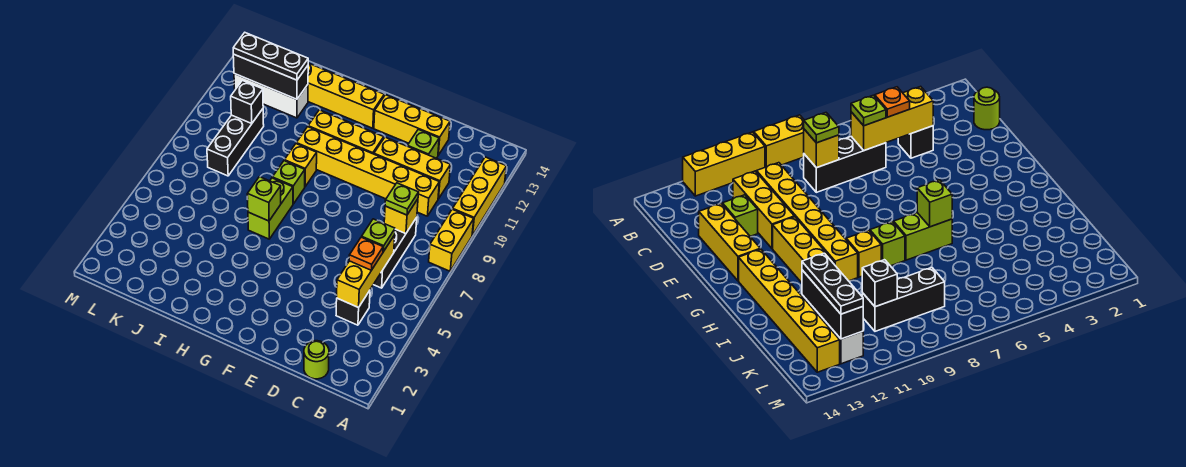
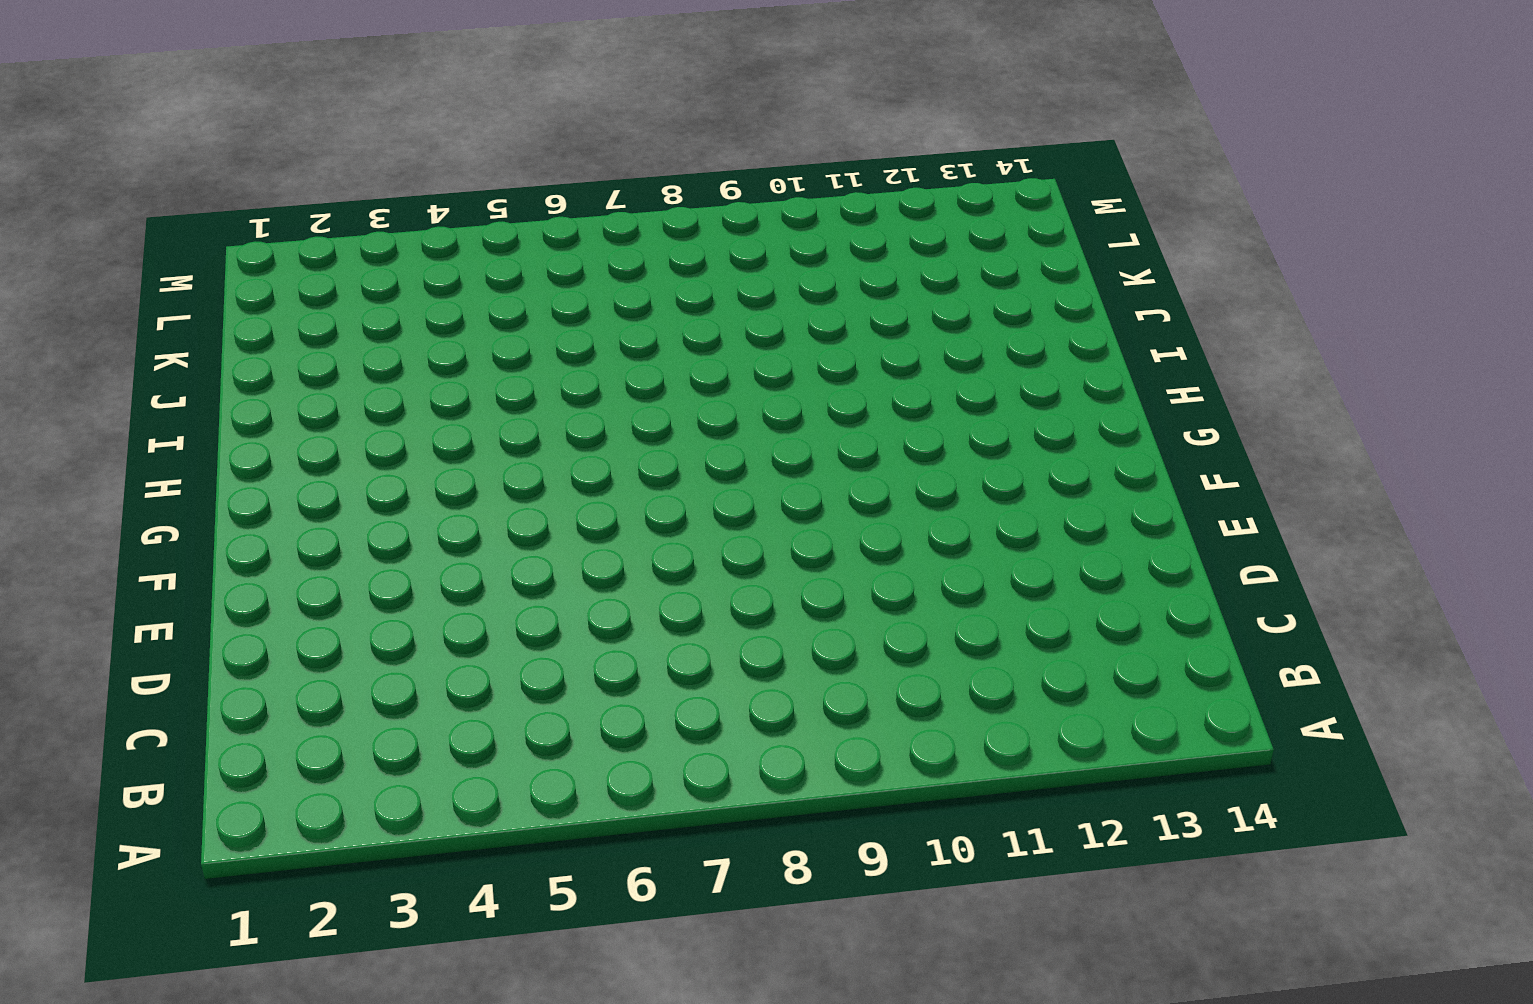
none -> yellow 1x2 brick [429,209,474,271]
none -> yellow 1x3 brick [453,157,507,235]
none -> lime 1x1 round brick [304,341,329,379]

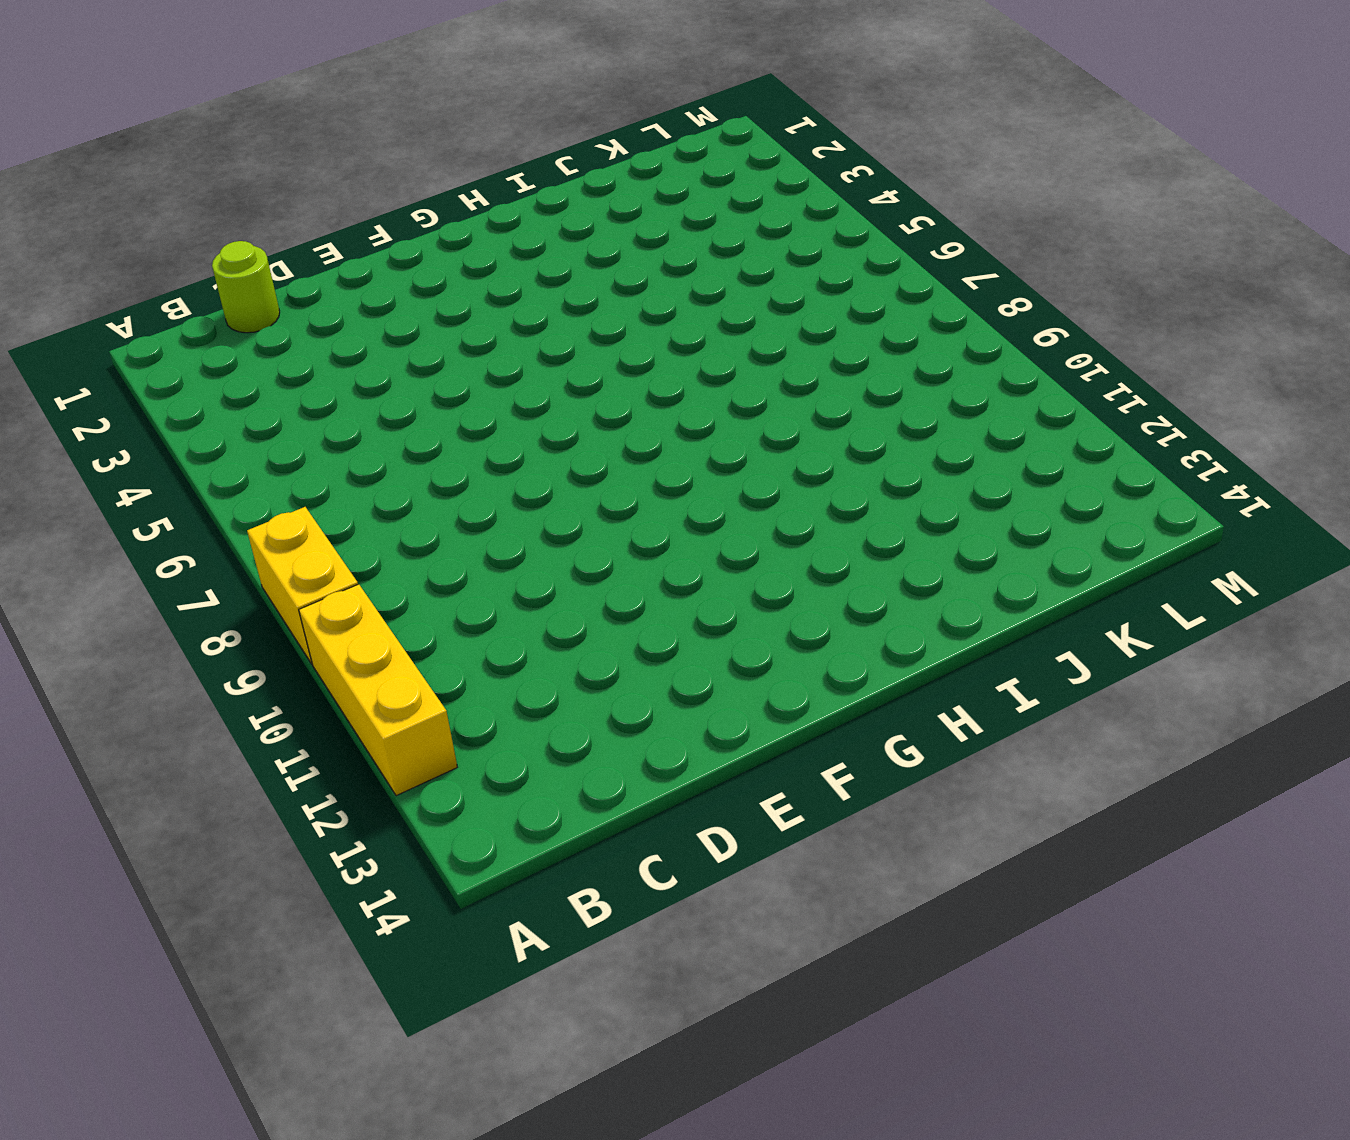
none -> black 1x1 brick [336,291,370,325]
none -> black 1x3 brick [373,218,417,288]
none -> yellow 1x6 brick [296,127,439,216]

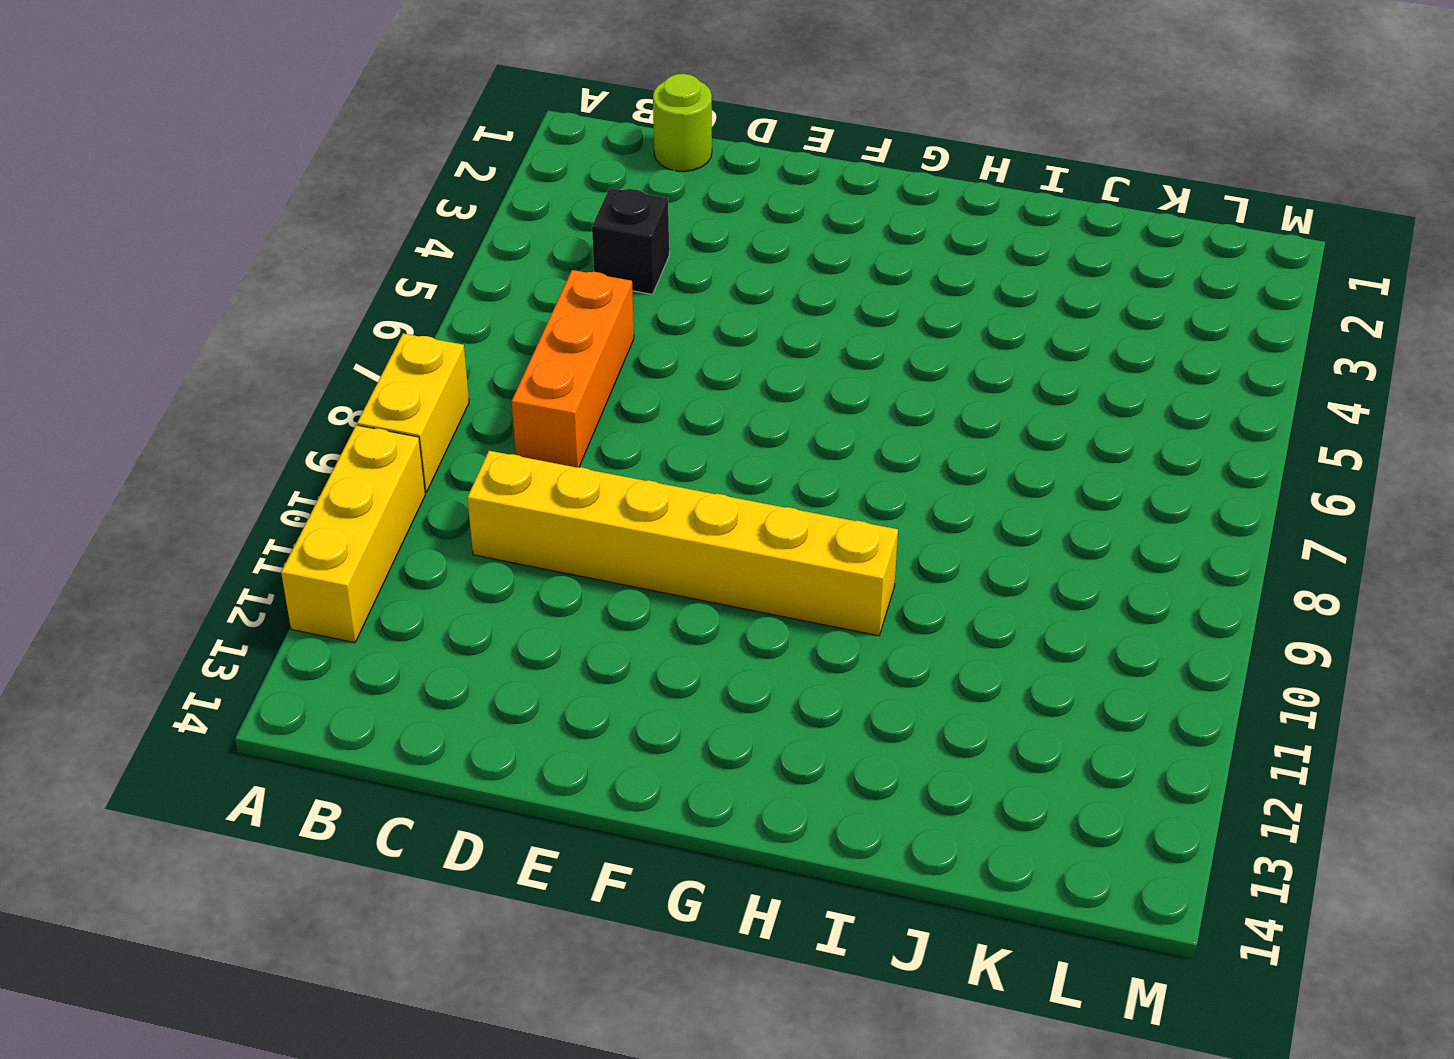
orange 1x3 brick [512,270,634,467] -> black 1x3 brick [373,218,417,288]
none -> yellow 1x3 brick [374,137,450,199]
none -> lime 1x1 brick [408,129,439,158]
none -> yellow 1x3 brick [374,95,450,155]

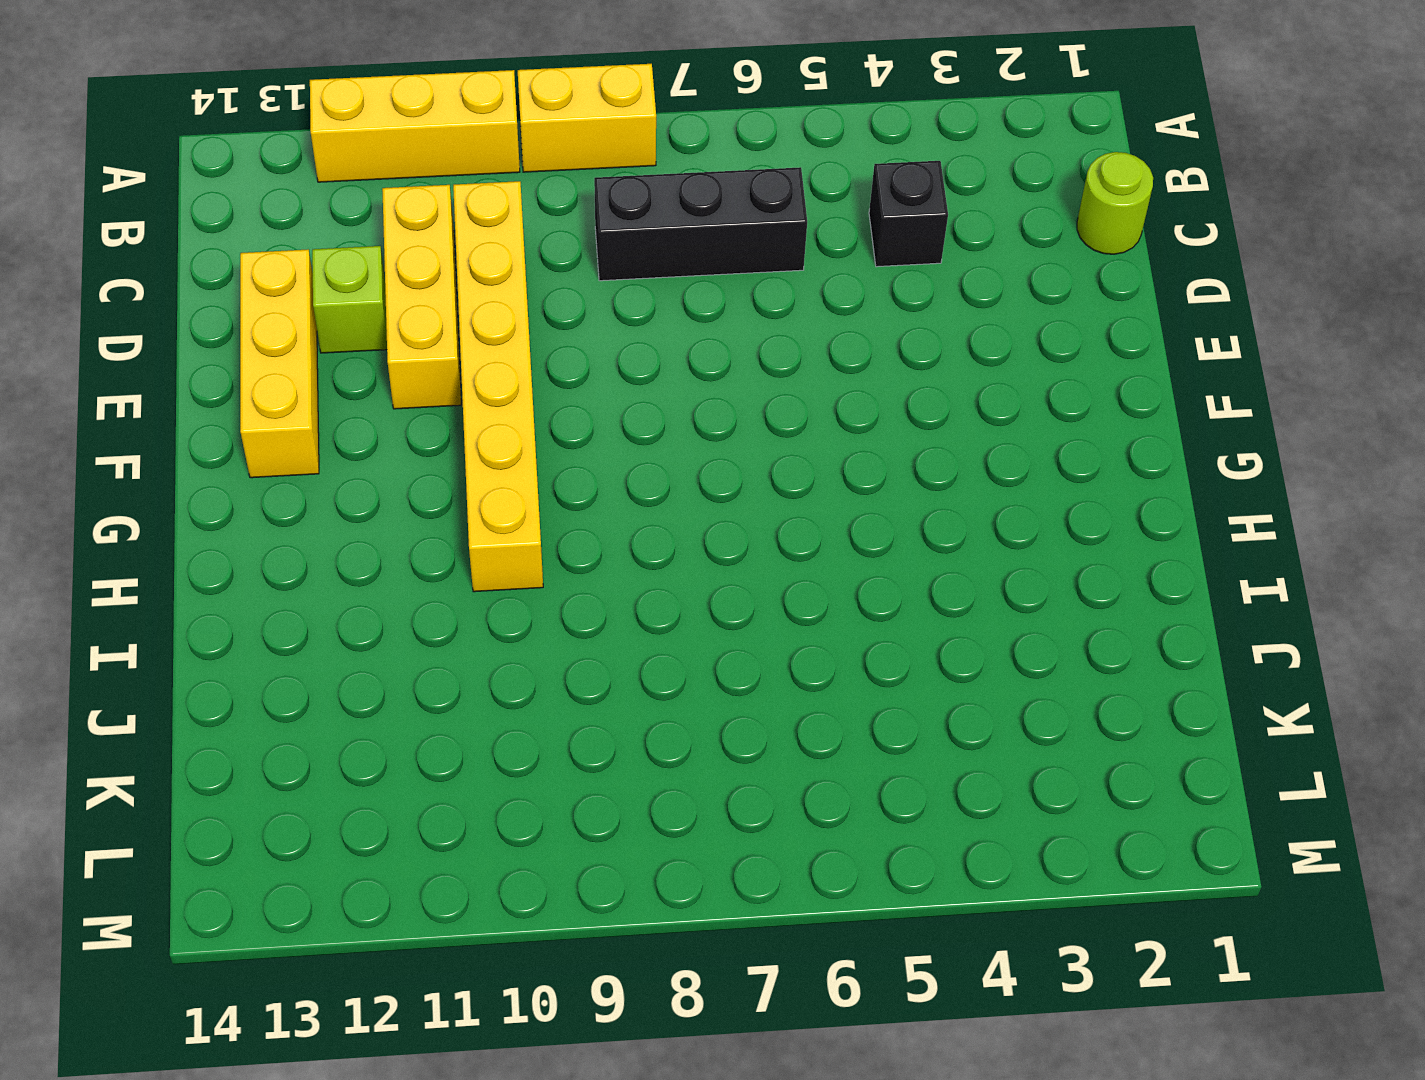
none -> yellow 1x3 brick [308,110,384,154]
none -> yellow 1x6 brick [308,63,384,128]
none -> lime 1x2 brick [248,178,293,239]

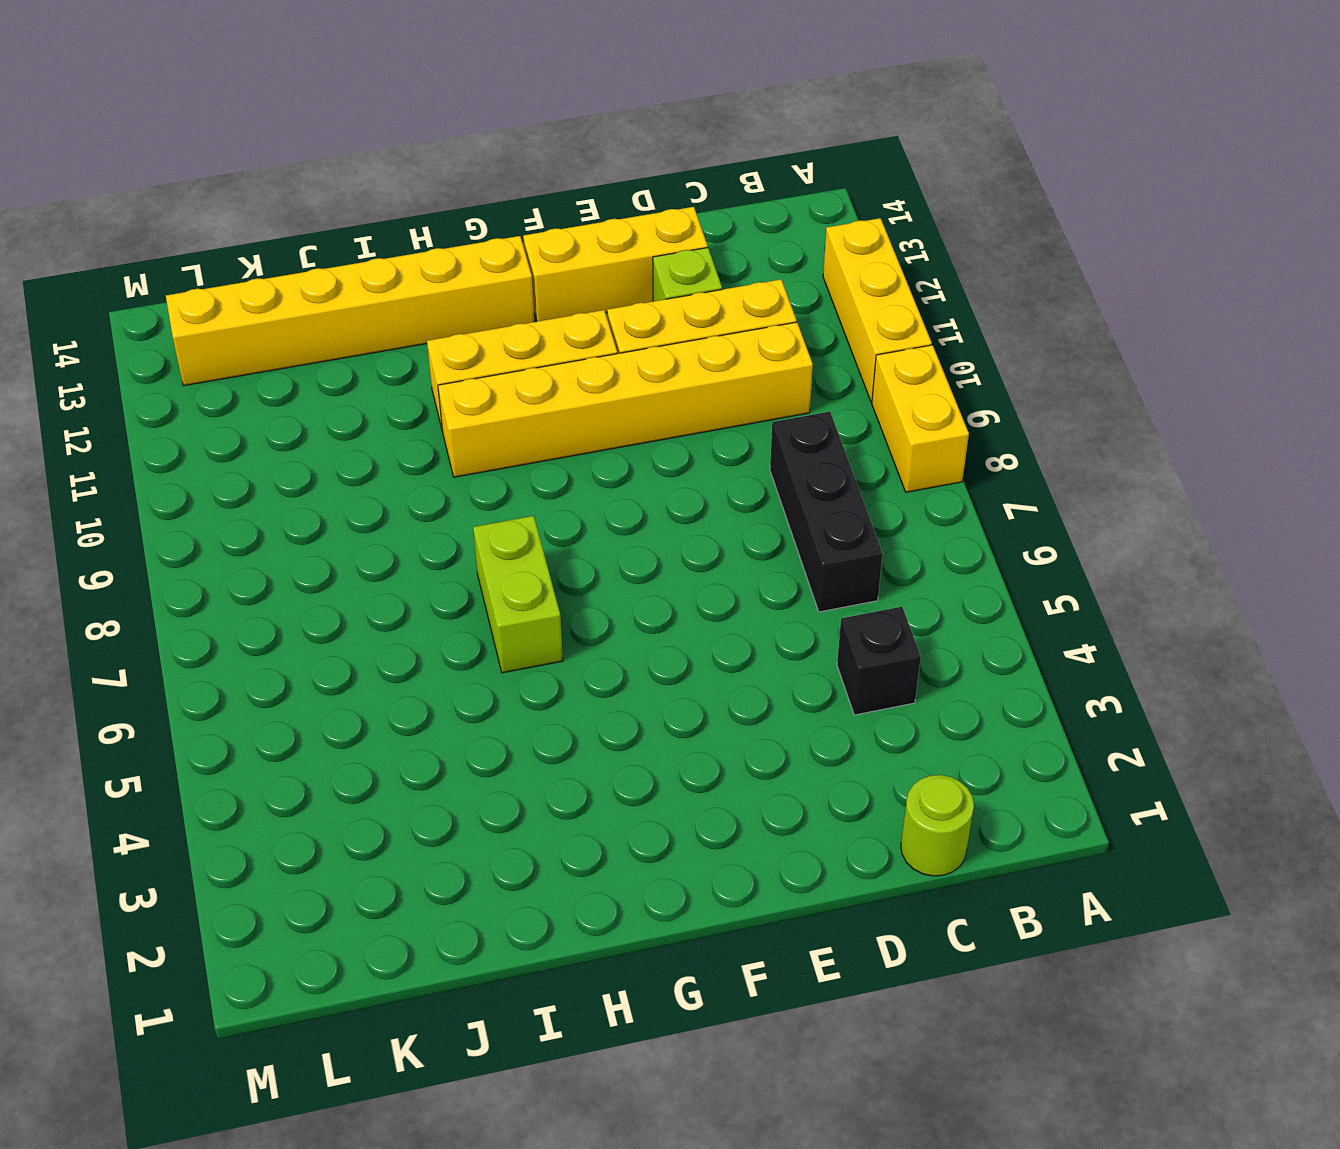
none -> lime 1x1 brick [272,161,305,204]
none -> yellow 1x1 brick [284,144,317,186]
none -> white 1x3 brick [234,74,308,118]

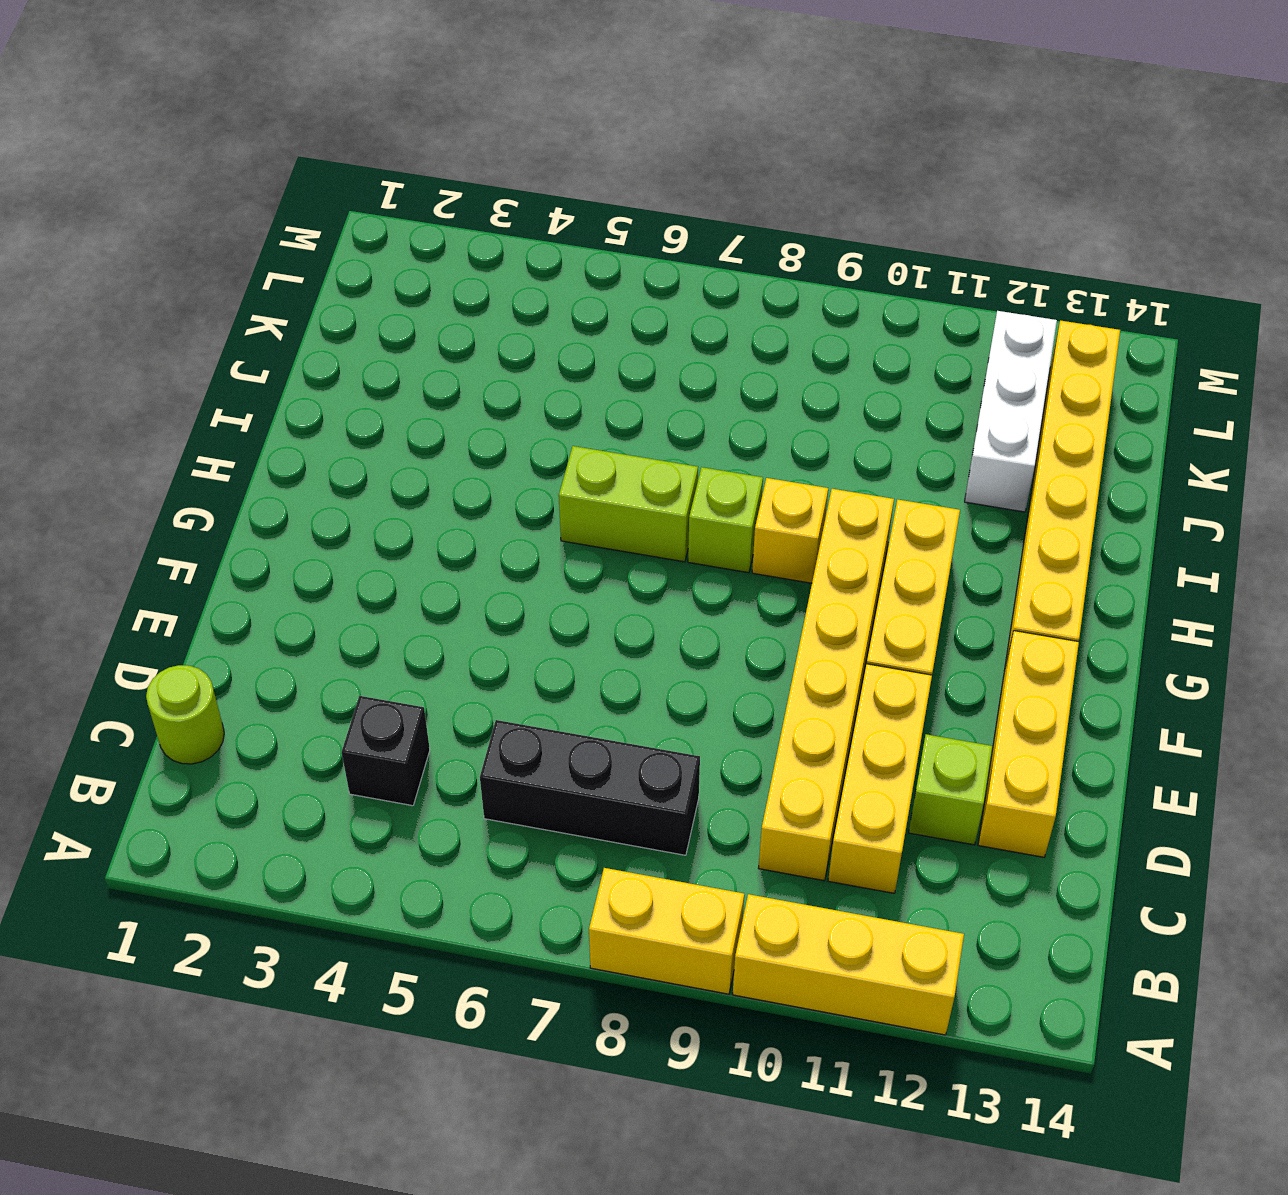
none -> black 1x3 brick [207,109,264,176]
none -> yellow 1x3 brick [337,235,395,308]
none -> yellow 1x1 brick [384,199,418,234]

